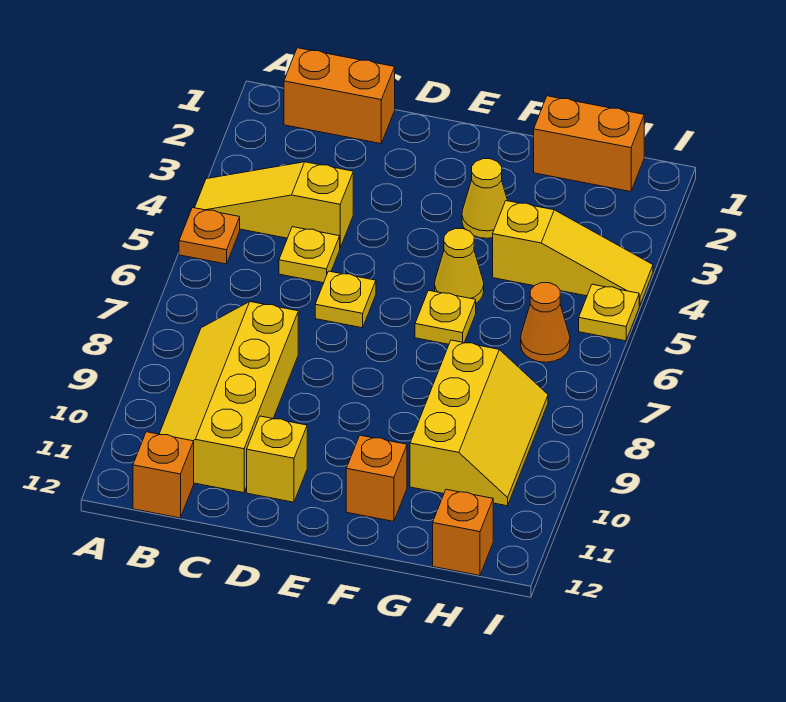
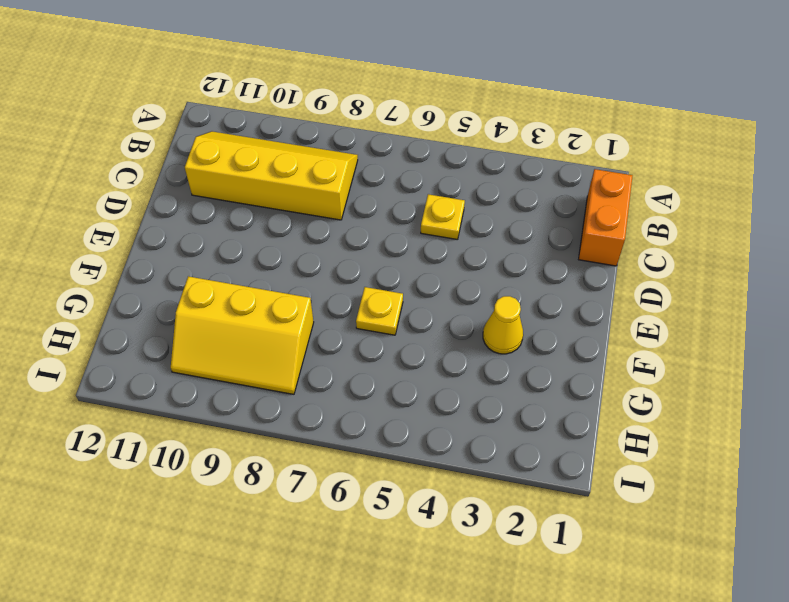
none -> yellow 1x3 slope [195,162,353,248]
none -> orange 1x1 plate [179,208,240,264]
none -> orange 1x1 brick [133,432,194,518]

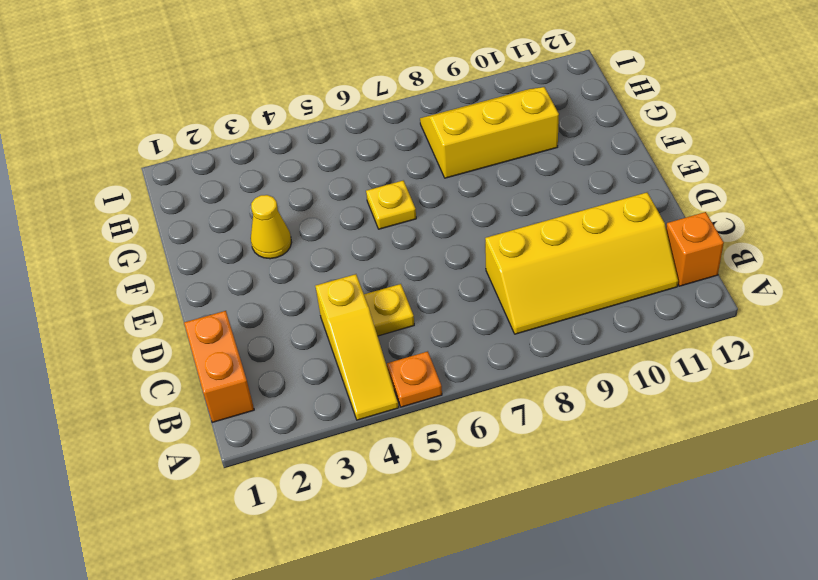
none -> yellow 1x1 plate [315,271,376,328]
none -> yellow 1x1 brick [247,416,307,502]
none -> yellow 1x1 cone [435,229,484,303]

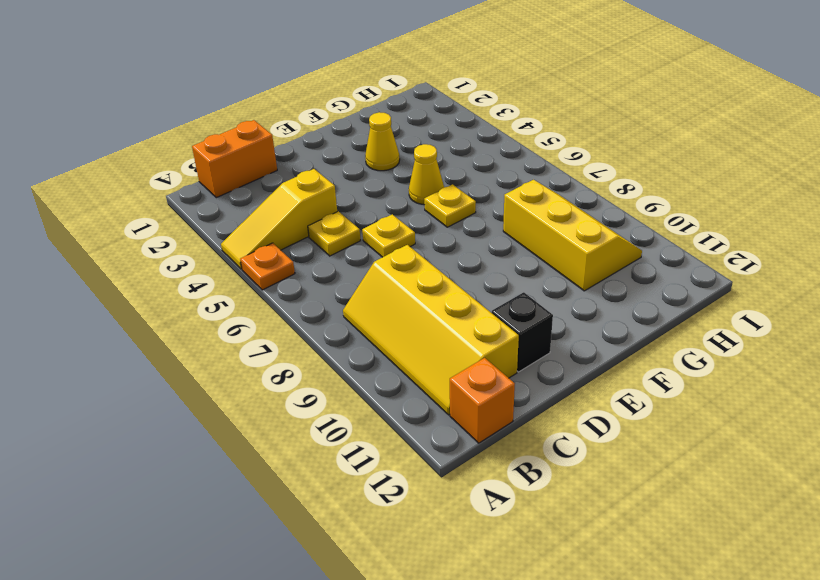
black 1x1 brick [492,292,553,372] -> yellow 1x1 brick [247,416,307,502]
none -> orange 1x1 brick [346,435,407,522]
none -> orange 1x2 brick [534,96,644,192]
none -> yellow 1x3 slope [493,201,653,306]

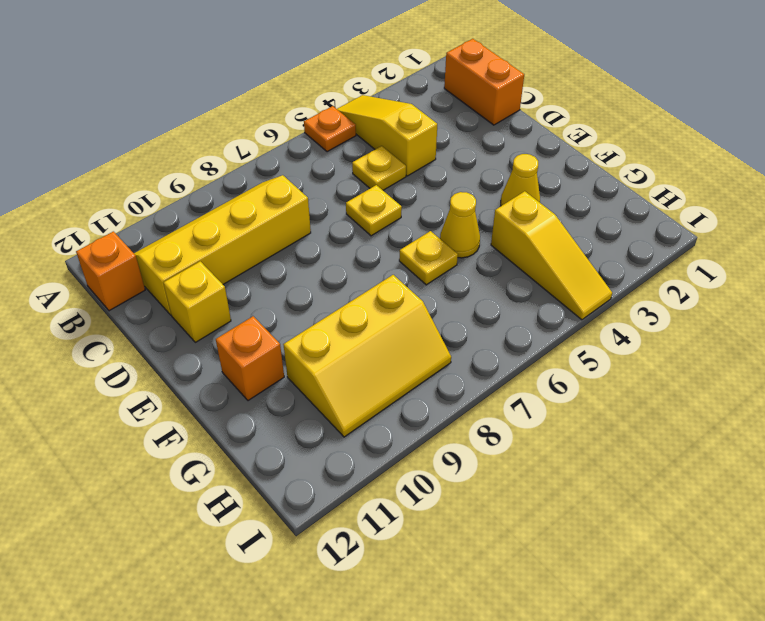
none -> orange 1x2 brick [534,96,644,192]
none -> orange 1x1 cone [521,283,570,362]
none -> orange 1x1 brick [433,489,493,576]

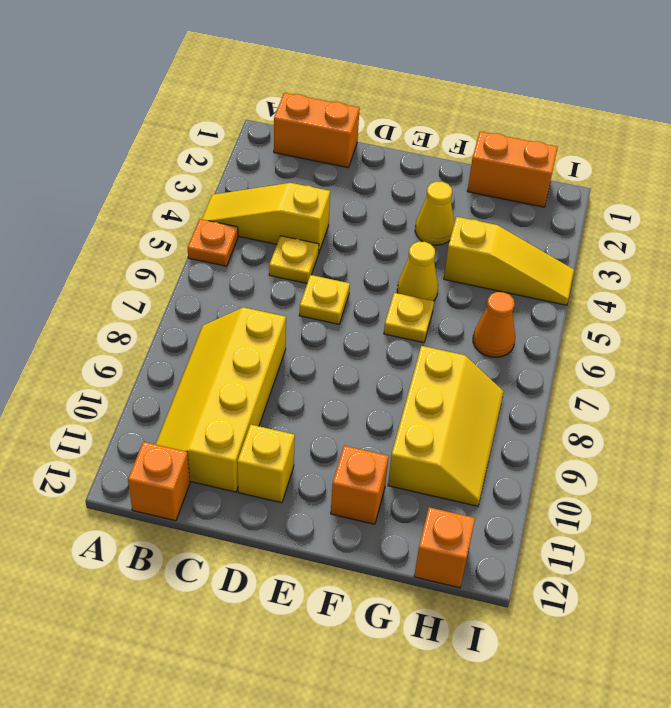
none -> yellow 1x1 plate [579,284,639,341]

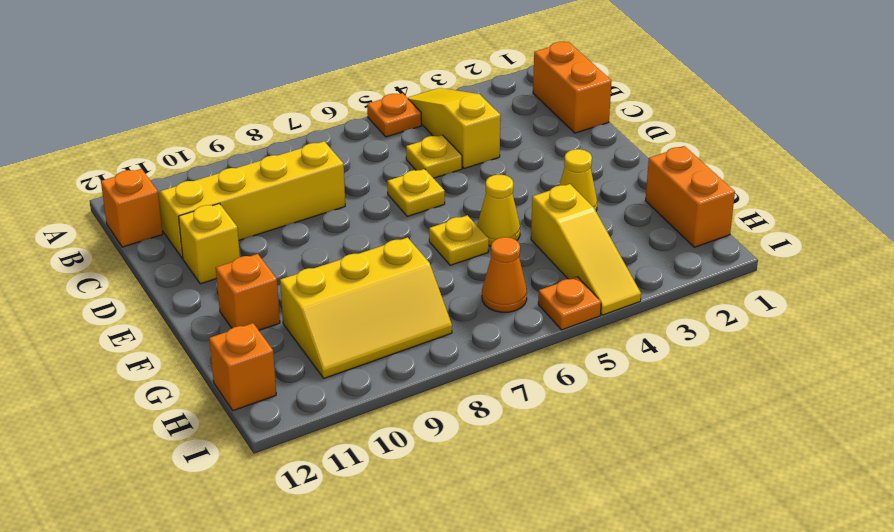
orange 1x1 plate [538,277,601,330] -> yellow 1x1 plate [579,284,639,341]

